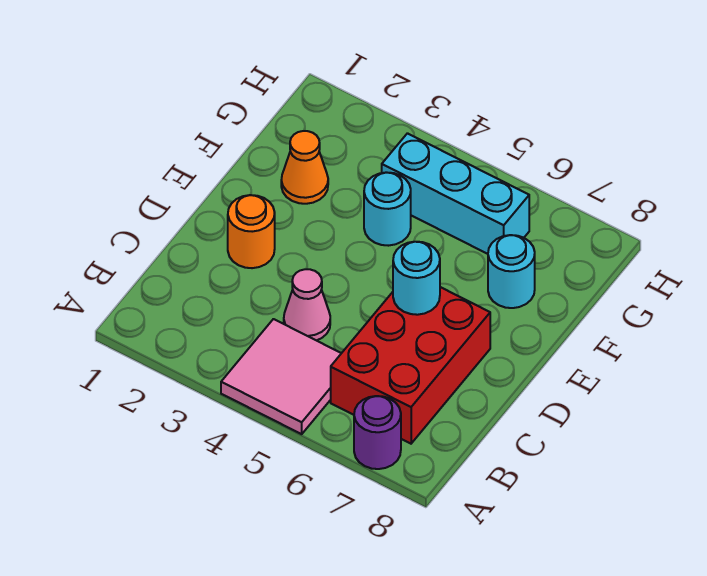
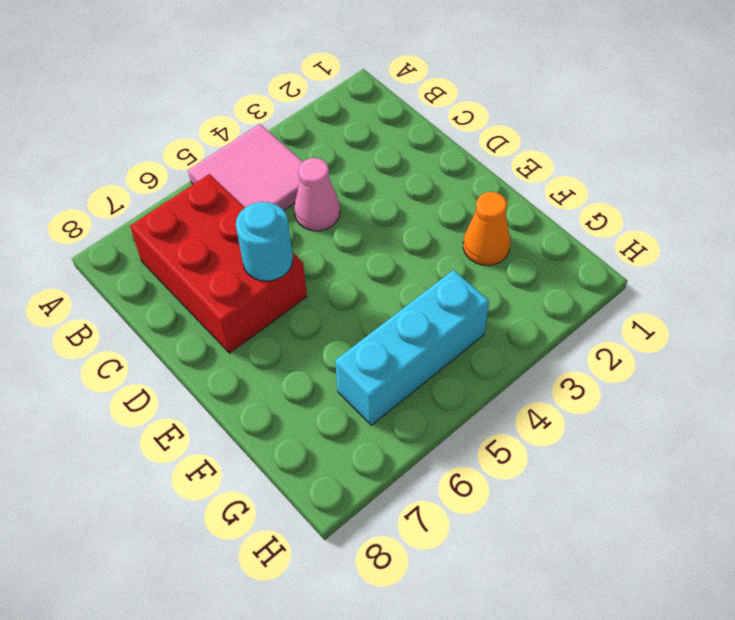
none -> purple 1x1 round brick [354,396,401,469]
none -> orange 1x1 round brick [228,195,275,268]

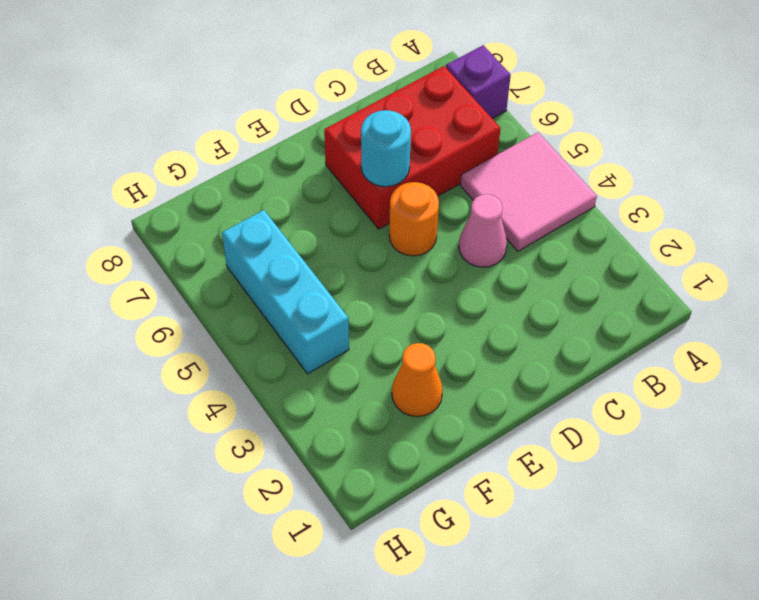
purple 1x1 brick [446,45,511,119] -> purple 1x1 round brick [354,396,401,469]
orange 1x1 round brick [389,182,439,256] -> orange 1x1 round brick moved to [228,195,275,268]
none -> cyan 1x1 round brick [364,172,411,246]
none -> cyan 1x1 round brick [488,235,535,308]

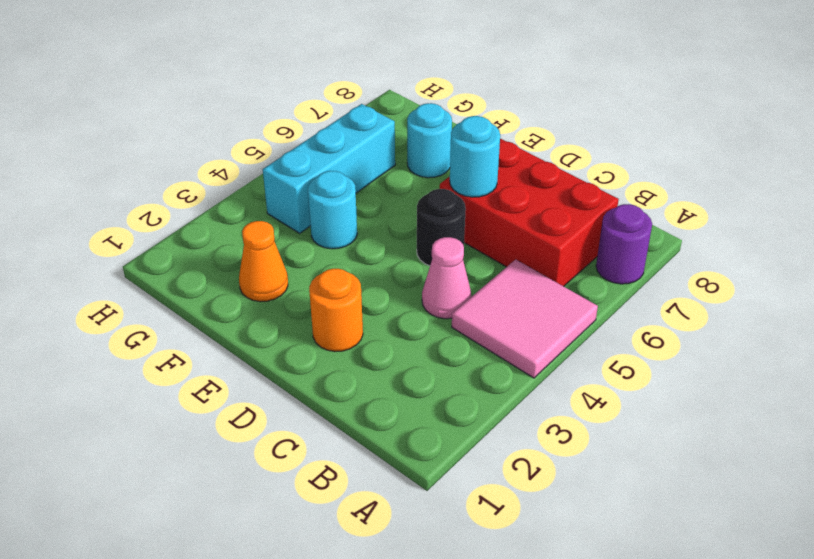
black 1x1 round brick [417,189,466,266] -> none

